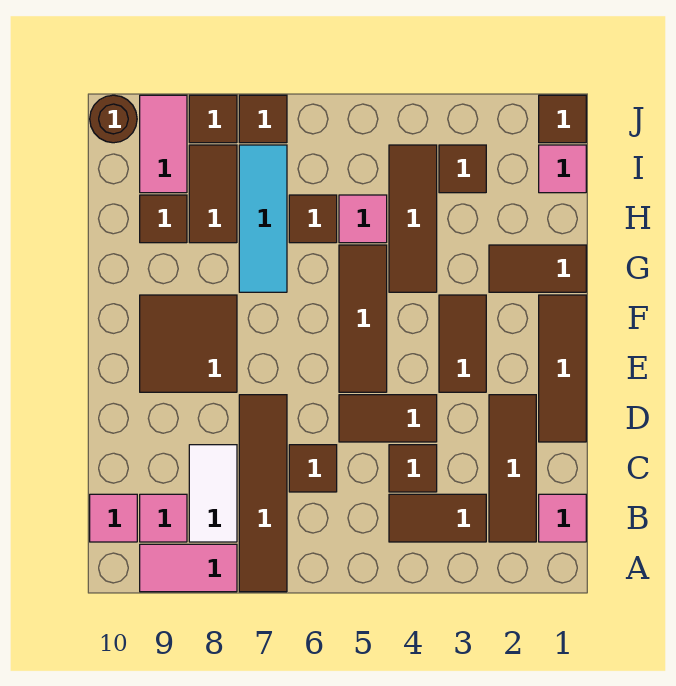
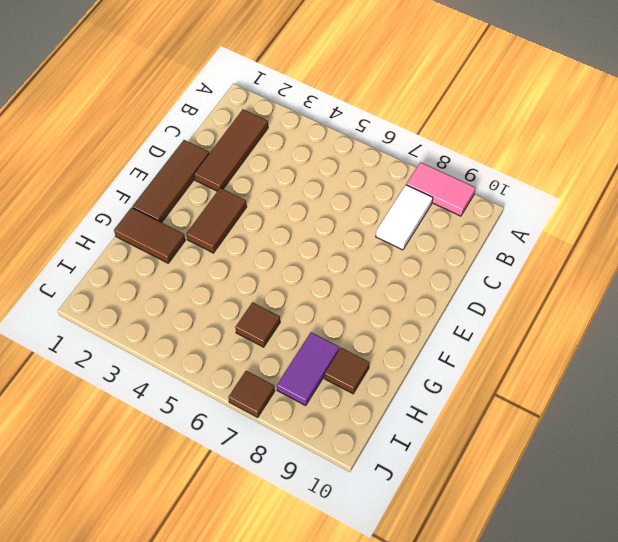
purple 1x2 tile [277,332,339,405] -> brown 1x2 tile [189,145,237,243]
none -> brown 1x4 tile [239,395,287,592]
none -> pink 1x1 tile [539,494,586,542]
none -> brown 1x2 tile [389,494,486,542]

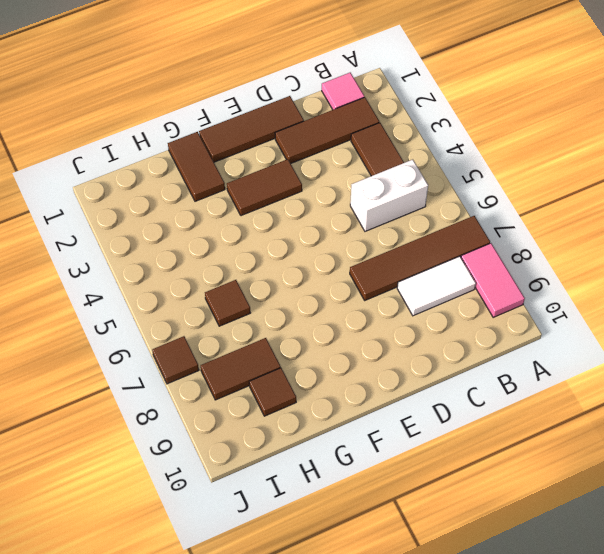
white 1x2 brick [350,160,428,231] -> none
none -> pink 1x1 tile [140,494,187,542]
none -> pink 1x1 tile [90,494,137,542]
none -> brown 1x1 tile [389,445,437,492]

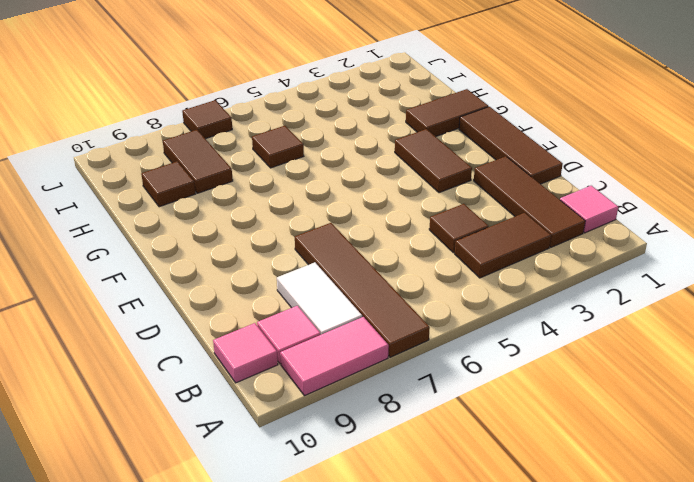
none -> brown 1x1 tile [289,445,337,492]
none -> brown 1x2 tile [339,395,437,442]
none -> brown 1x3 tile [339,245,387,392]

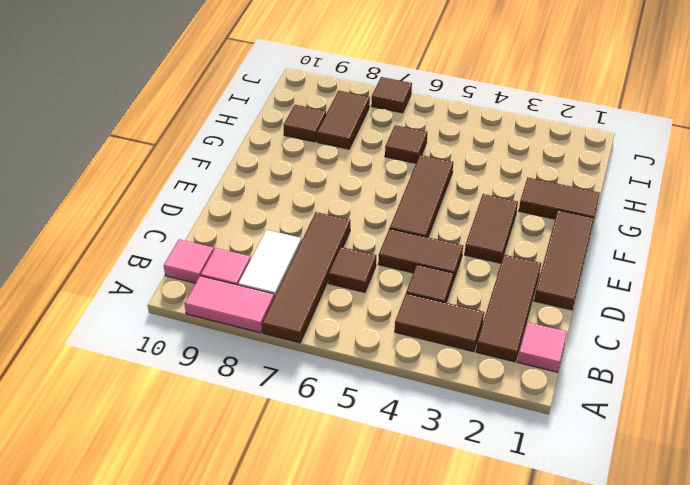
none -> brown 2x2 tile [140,295,237,392]
none -> brown 1x3 tile [389,145,437,292]
none -> cyan 1x3 tile [239,145,287,292]

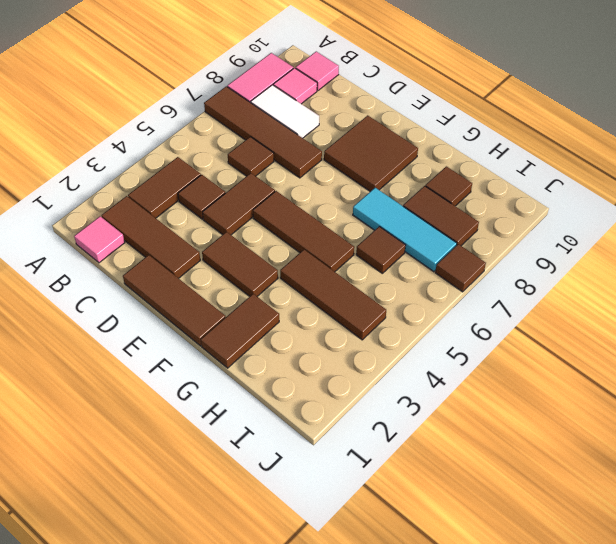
none -> pink 1x1 tile [339,195,387,243]
none -> pink 1x1 tile [539,145,586,193]
none -> brown 1x1 tile [439,145,486,193]

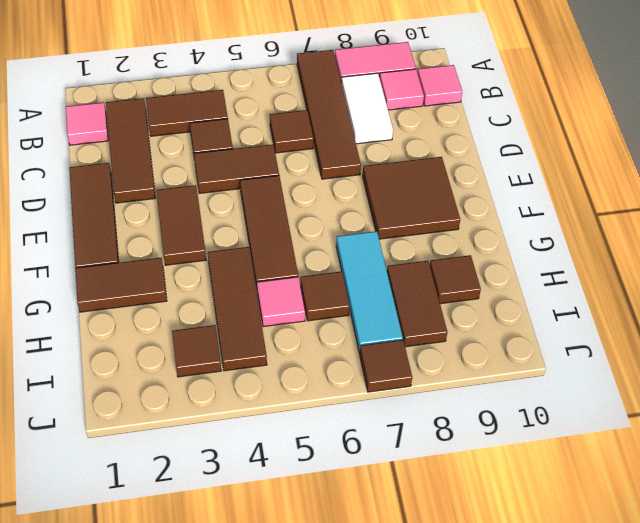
none -> pink 1x1 tile [539,145,586,193]
none -> pink 1x2 tile [140,95,187,193]
none -> brown 1x1 tile [539,95,586,143]

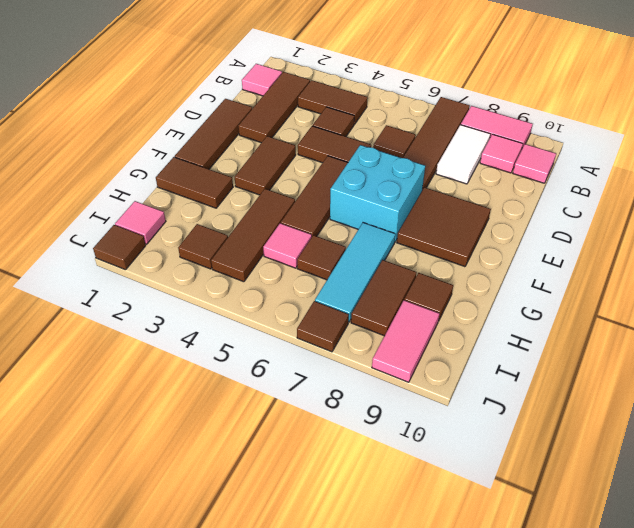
cyan 2x2 brick [330,145,425,241] -> none
none -> brown 1x1 tile [189,95,237,143]
none -> brown 1x1 round brick [90,95,137,143]

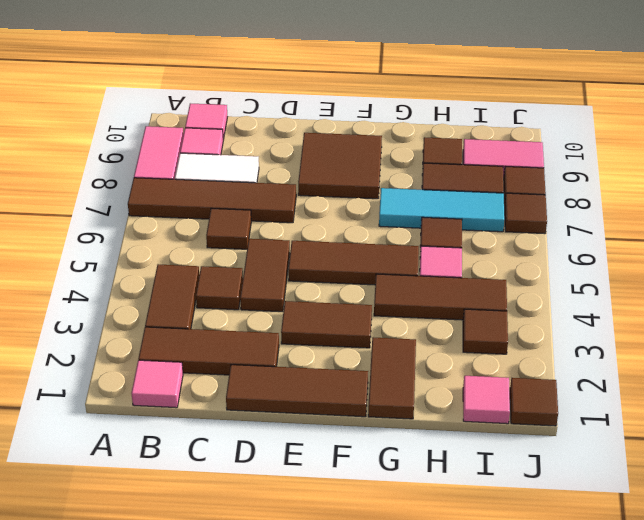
none -> brown 1x1 round brick [90,95,137,143]

